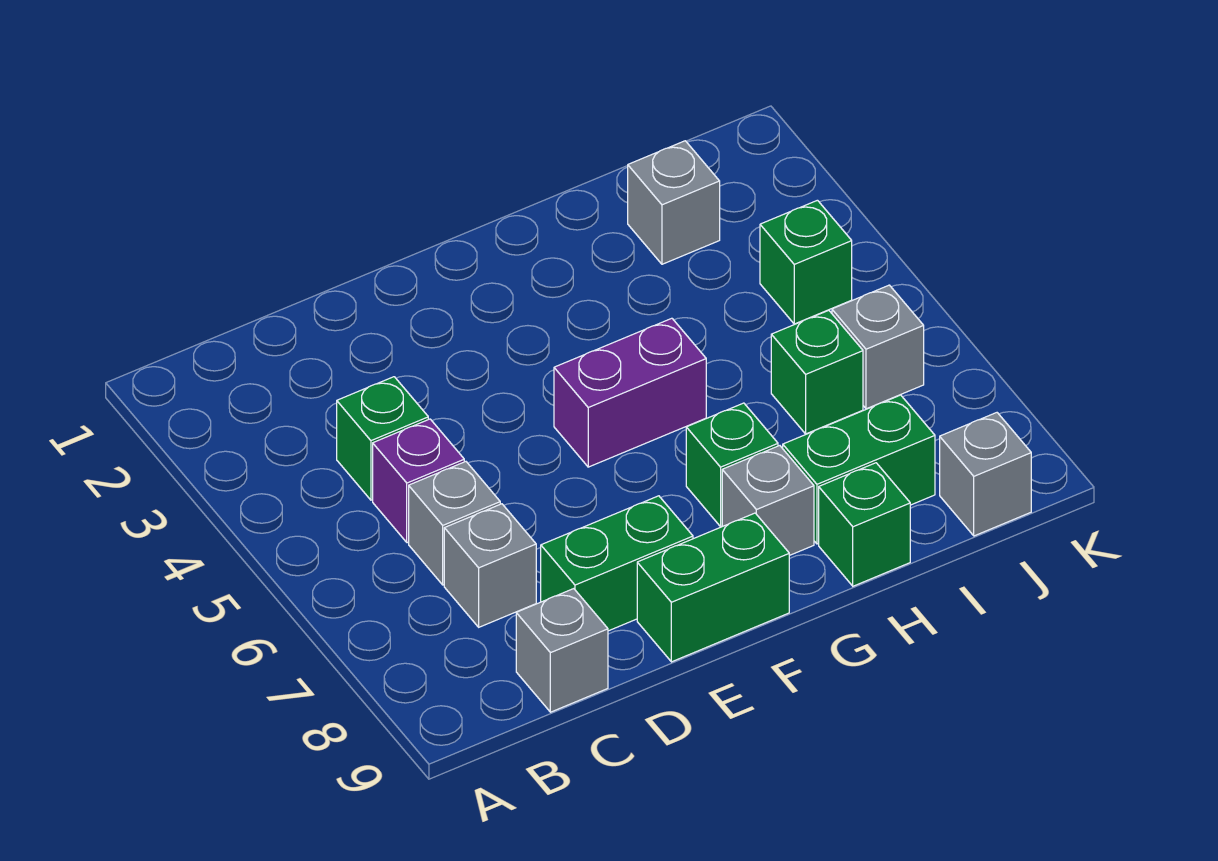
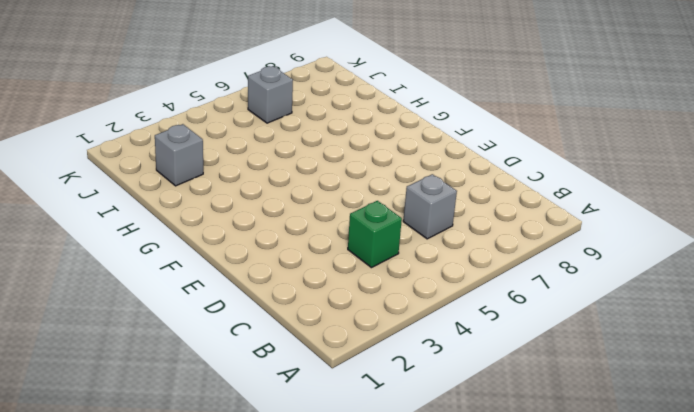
none -> purple 1x1 brick [373,419,464,543]
none -> grey 1x1 brick [444,504,536,627]
none -> grey 1x1 brick [516,589,608,712]

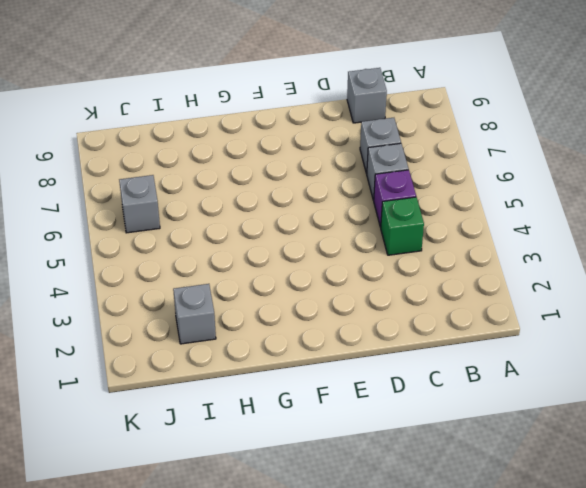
none -> green 1x2 brick [541,496,693,631]
none -> green 1x2 brick [637,513,789,662]
none -> purple 1x2 brick [554,318,706,467]

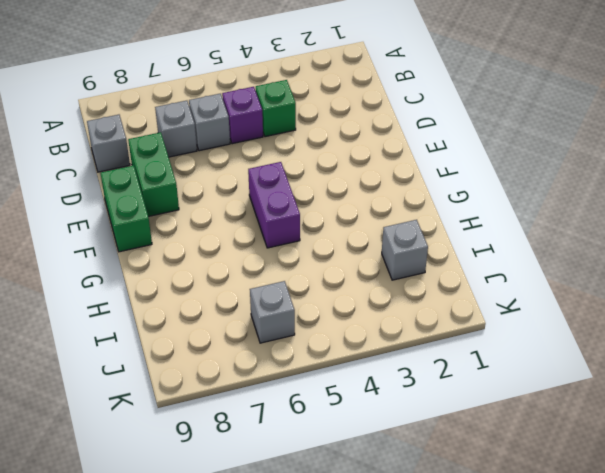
none -> green 1x1 brick [686,403,778,527]
none -> grey 1x1 brick [722,446,814,556]
none -> green 1x2 brick [783,395,935,544]

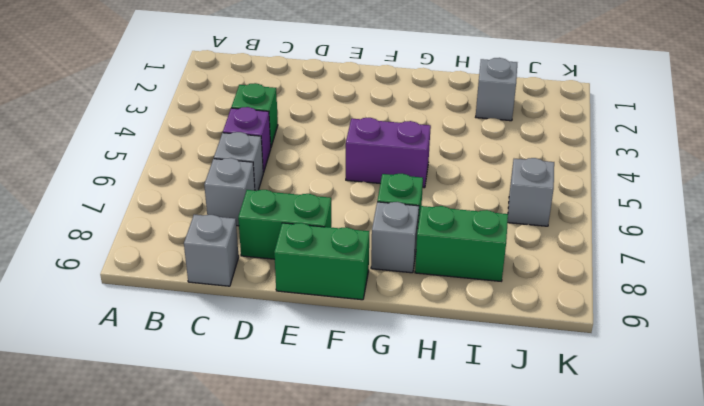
none -> green 1x1 brick [819,463,910,586]
none -> green 1x1 brick [771,310,863,434]
none -> green 1x1 brick [760,200,852,324]

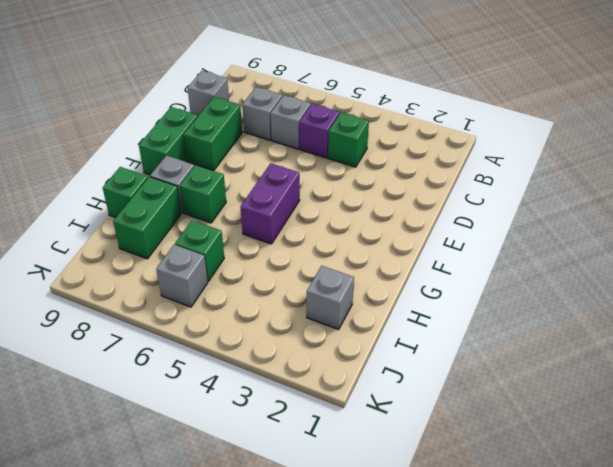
none -> green 1x1 brick [760,200,852,324]
none -> grey 1x1 brick [940,413,1031,536]

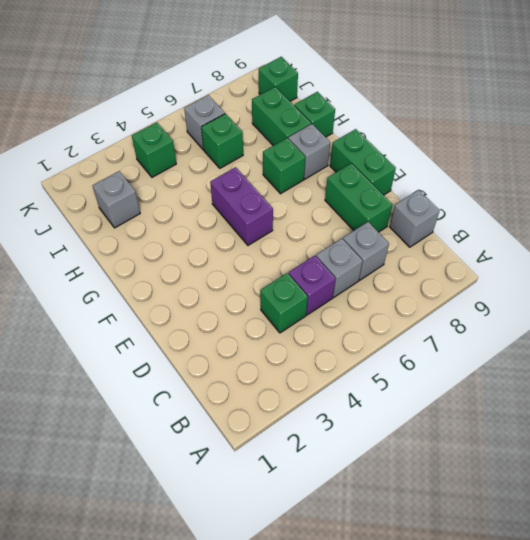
green 1x1 brick [259,57,298,101] -> grey 1x1 brick [940,413,1031,536]

